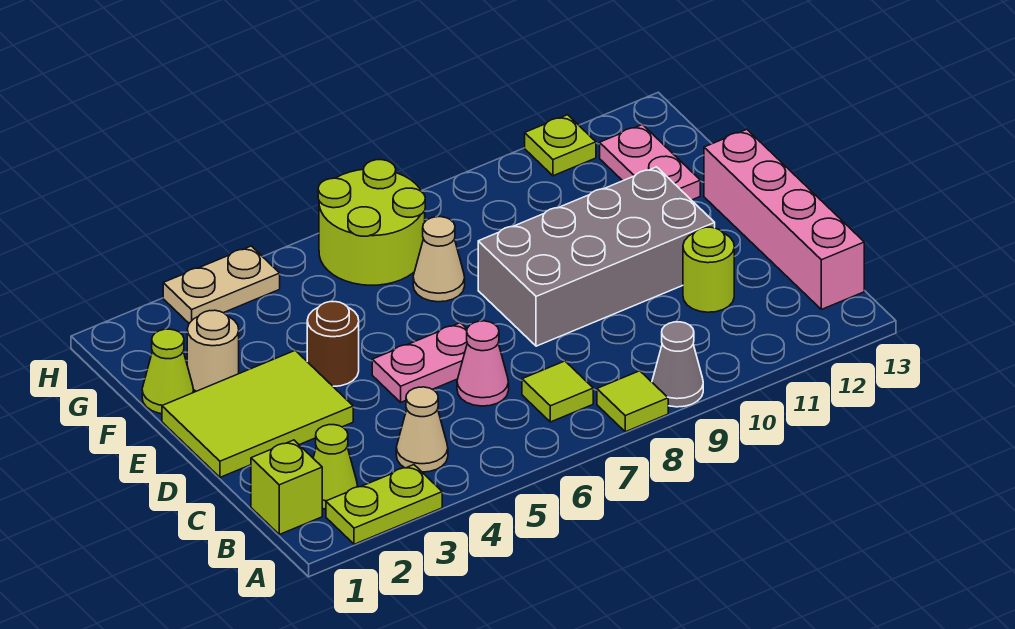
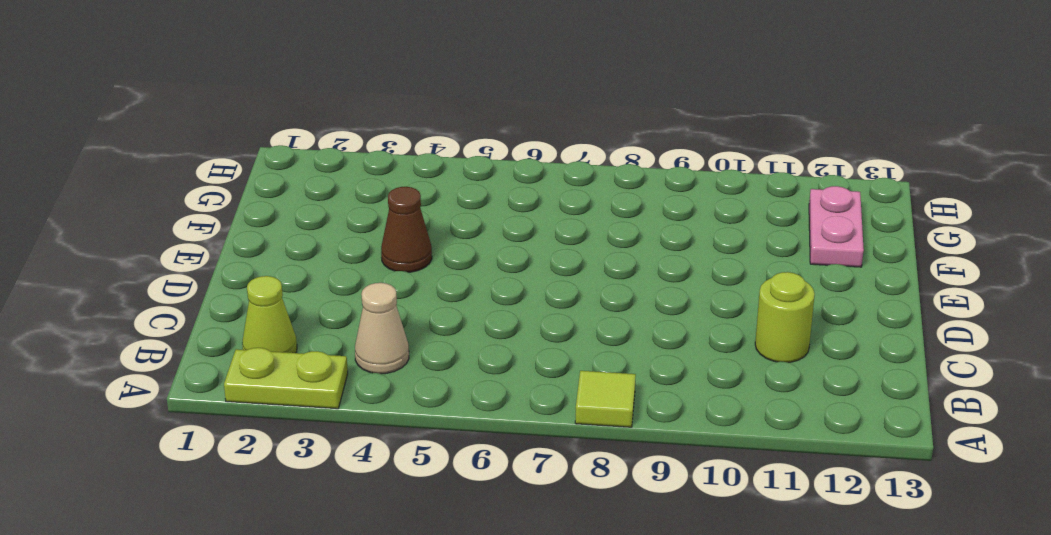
brown 1x1 cone [381,187,432,272] -> brown 1x1 round brick [307,302,359,386]
none -> grey 1x1 cone [652,322,703,407]
none -> lime 1x1 brick [251,440,322,534]
none -> lime 1x1 tile [522,361,593,422]

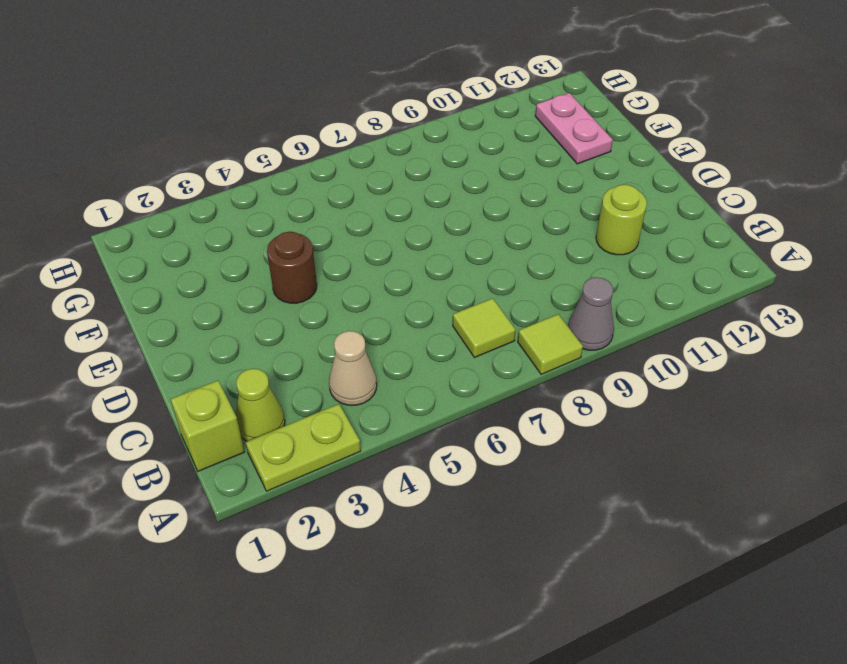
none -> pink 1x4 brick [704,129,864,309]
none -> pink 1x1 cone [457,321,509,406]
none -> lime 2x3 tile [162,350,353,477]

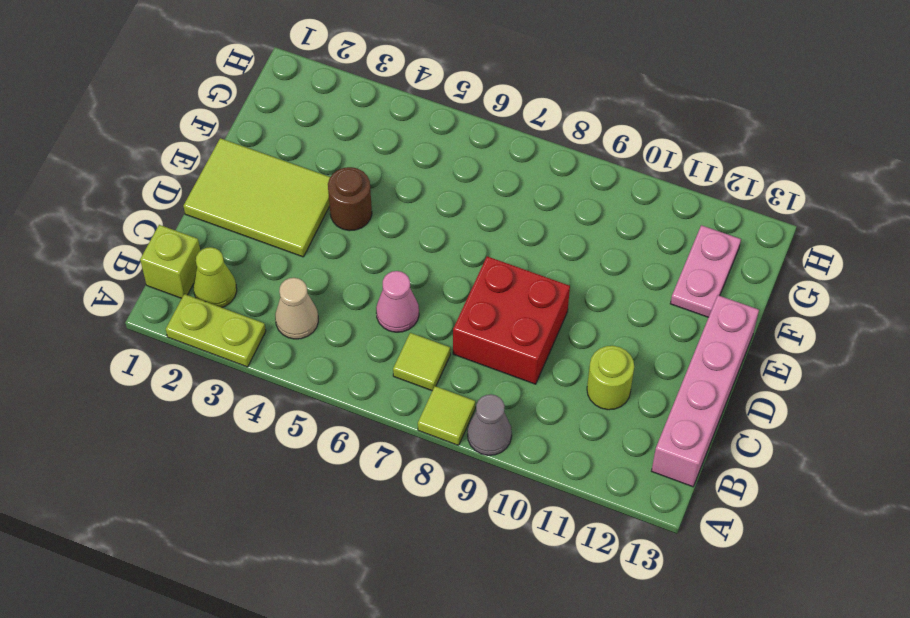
red 2x2 brick [453,256,570,384] -> grey 2x4 brick [478,167,715,346]
none -> pink 1x2 plate [372,323,467,402]
none -> lime 1x1 cone [142,329,194,414]
none -> tan 1x1 round brick [187,310,239,391]

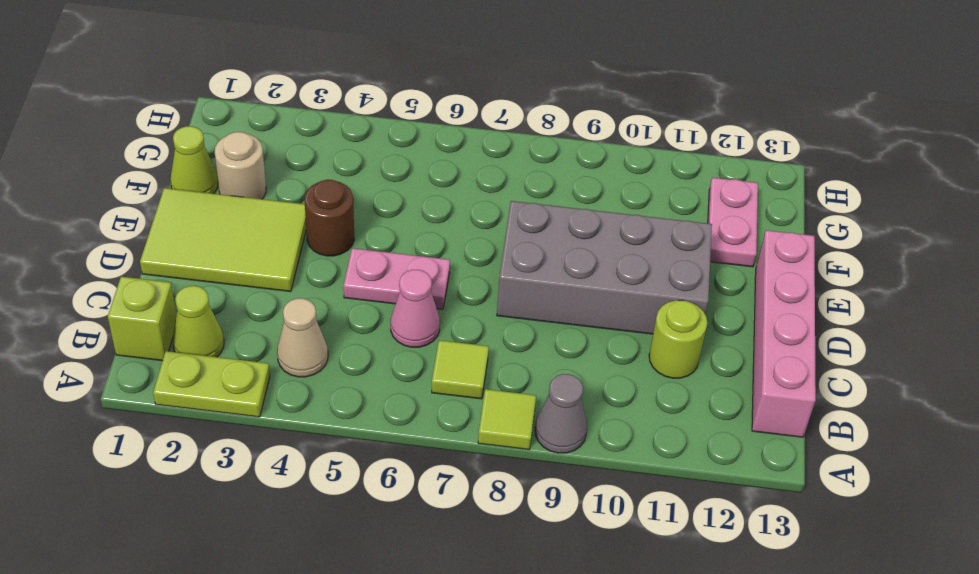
none -> tan 1x1 cone [413,217,465,302]
none -> lime 2x2 round brick [318,160,425,285]
none -> tan 1x2 plate [163,246,280,323]

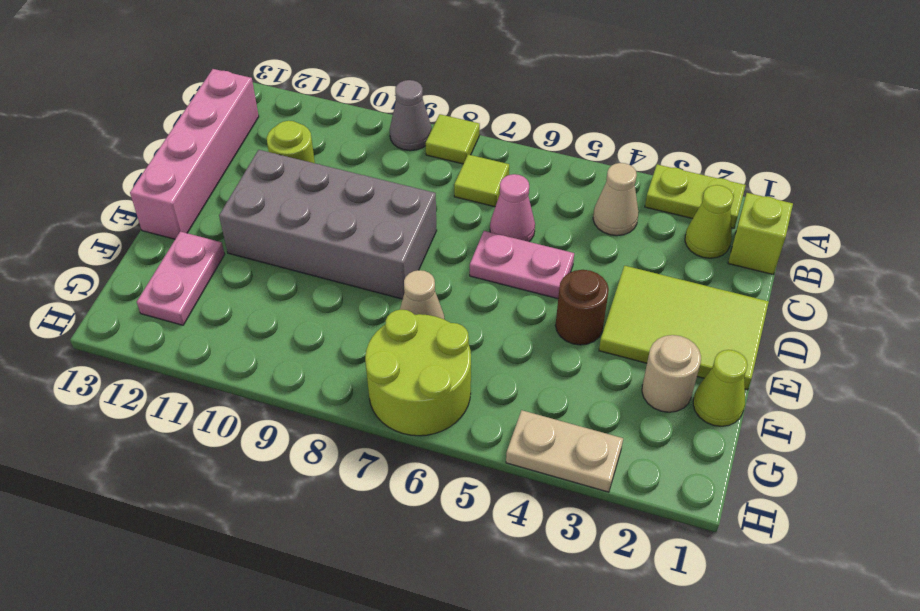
none -> lime 1x1 plate [525,115,596,176]

